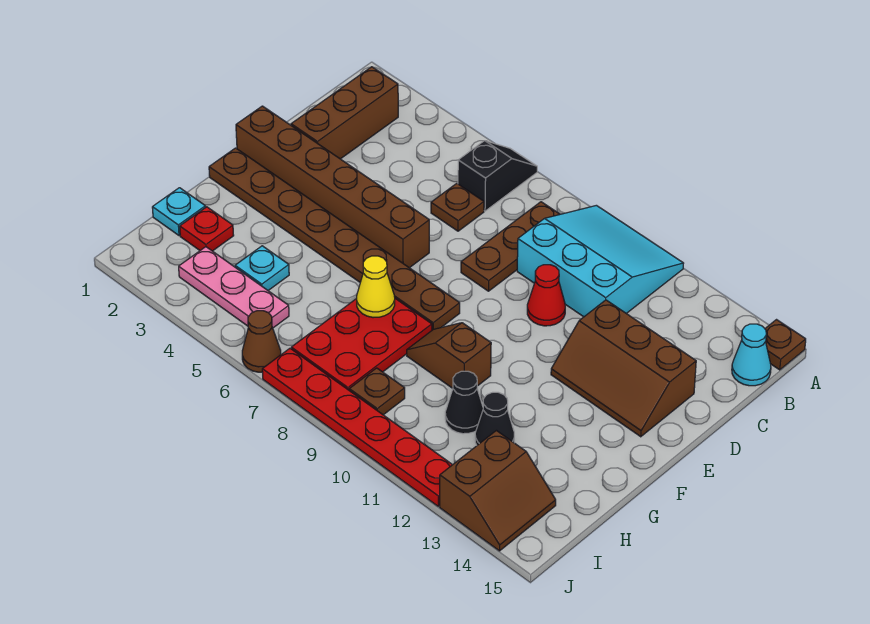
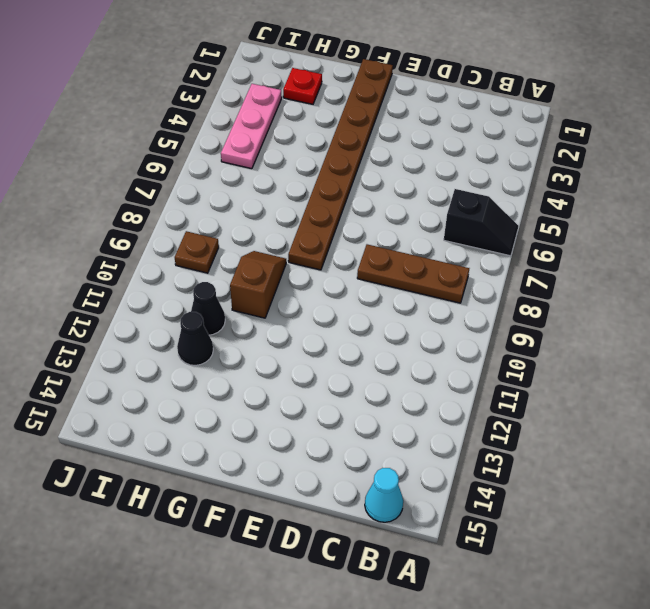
none -> cyan 3x3 slope [517,205,684,317]
none -> brown 1x1 plate [765,320,806,370]
none -> brown 1x3 brick [291,67,398,159]

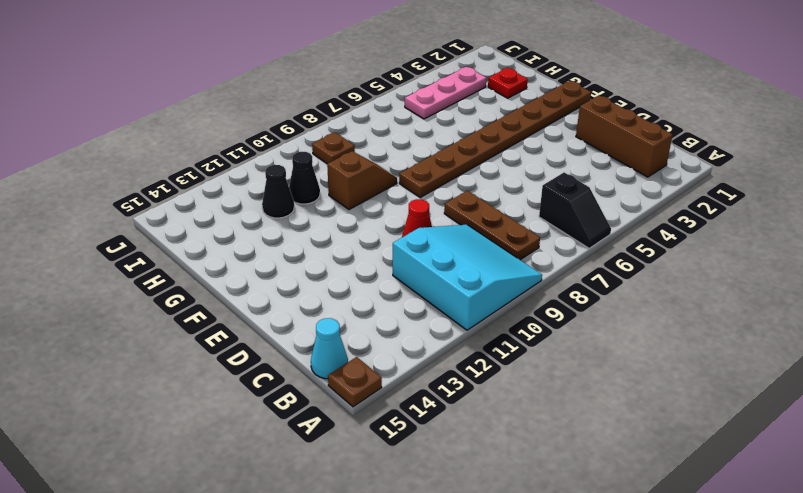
cyan 3x3 slope [393,225,542,330] -> cyan 3x3 slope turned to [517,205,684,317]
none -> brown 1x1 plate [431,183,484,231]
none -> brown 2x3 slope [551,300,696,437]
none -> brown 1x6 brick [236,106,429,268]

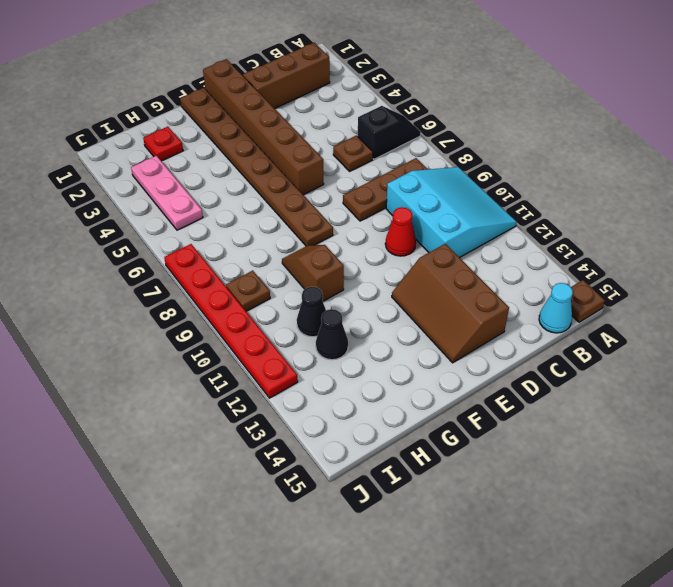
none -> red 2x3 plate [291,298,432,390]
none -> cyan 1x1 plate [152,188,206,236]
none -> cyan 1x1 plate [235,246,289,290]

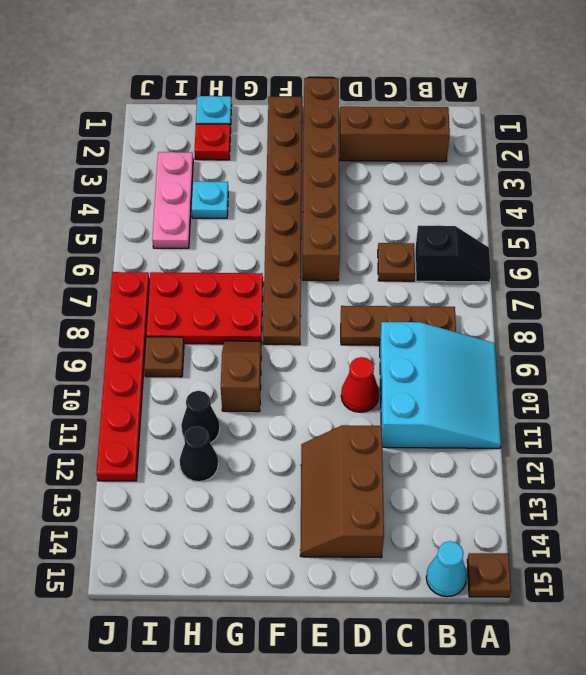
none -> brown 2x2 slope [440,431,556,551]
none -> brown 1x1 cone [242,311,281,372]
none -> yellow 1x1 cone [357,256,395,318]

